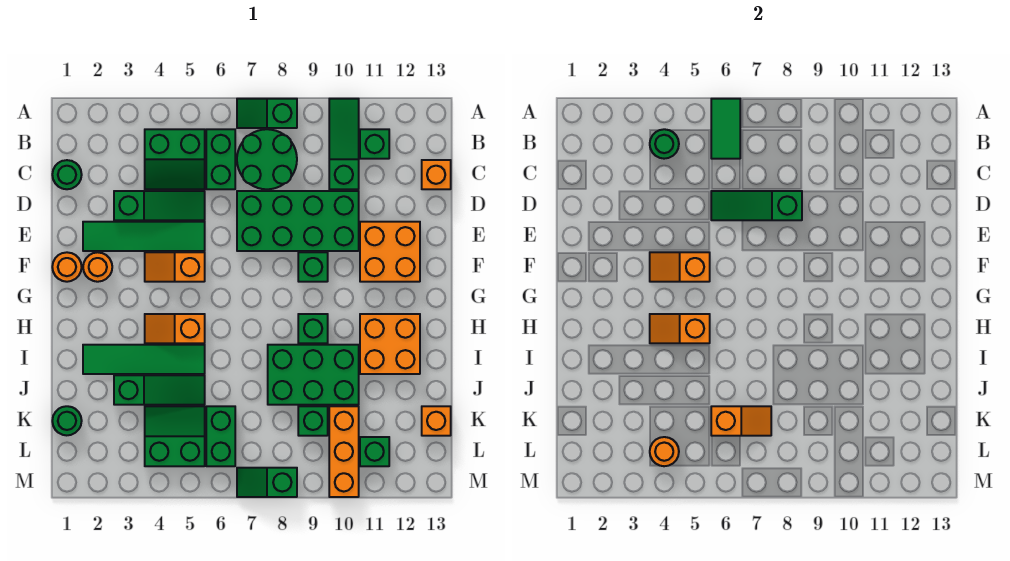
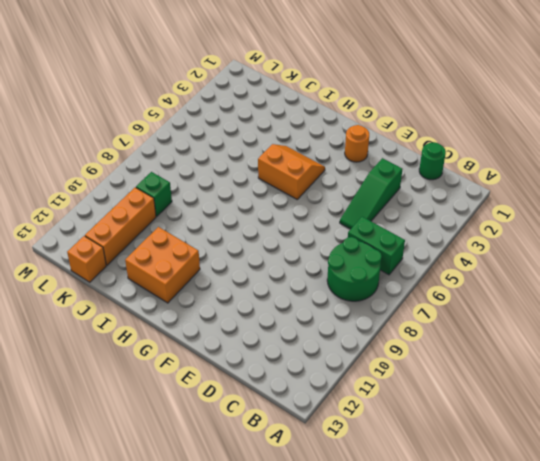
orange 2x2 slope [258,144,325,199] -> orange 1x2 slope [145,314,205,343]
orange 1x3 brick [85,187,156,265] -> orange 1x3 brick turned to [329,406,359,497]
none -> green 1x2 slope [237,99,297,128]
none -> green 1x3 slope [329,99,359,189]
none -> green 2x2 slope [145,129,205,189]
none -> green 1x1 brick [360,129,389,159]

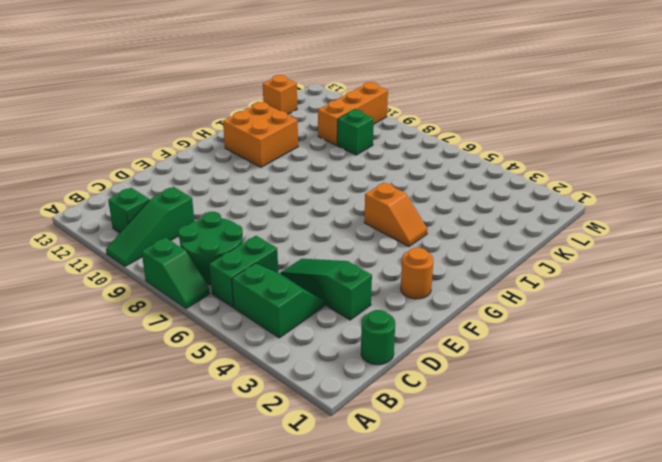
none -> orange 1x1 brick [422,160,451,189]
none -> green 2x4 brick [237,191,359,251]
none -> green 1x4 tile [83,222,205,251]
none -> orange 2x2 brick [360,222,420,282]

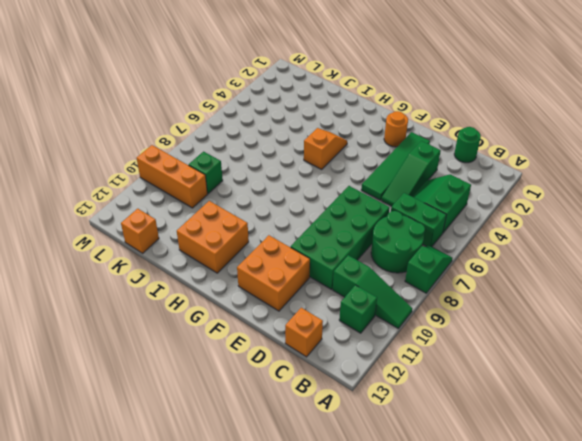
none -> orange 1x1 round brick [52,252,82,282]
none -> orange 1x2 slope [145,252,205,282]
none -> green 1x1 brick [298,252,328,282]
none -> green 1x1 brick [298,314,328,343]

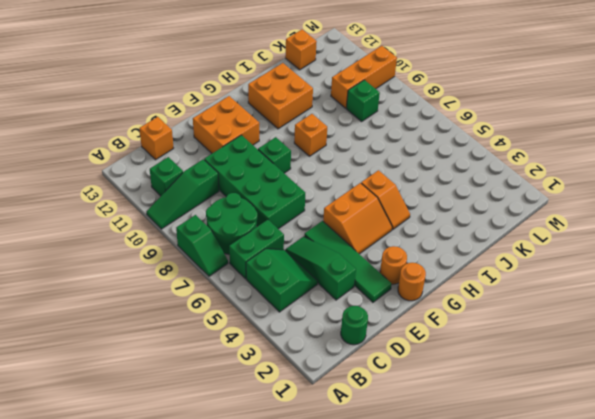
orange 2x2 slope [323,183,392,254] -> orange 1x2 slope [145,252,205,282]
orange 1x1 brick [294,114,327,156] -> green 1x1 brick [298,314,328,343]
none -> green 1x4 tile [83,345,205,374]
none -> green 2x3 brick [268,345,359,405]
none -> green 1x3 slope [114,375,205,405]
none -> green 1x1 round brick [52,406,82,435]

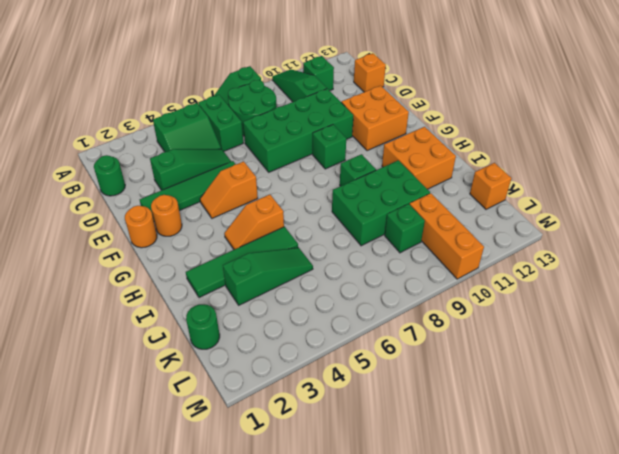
none -> green 2x2 slope [145,406,205,466]
none -> green 1x2 brick [206,406,235,466]
none -> green 1x1 brick [360,437,389,466]
none -> green 1x2 slope [237,468,297,497]

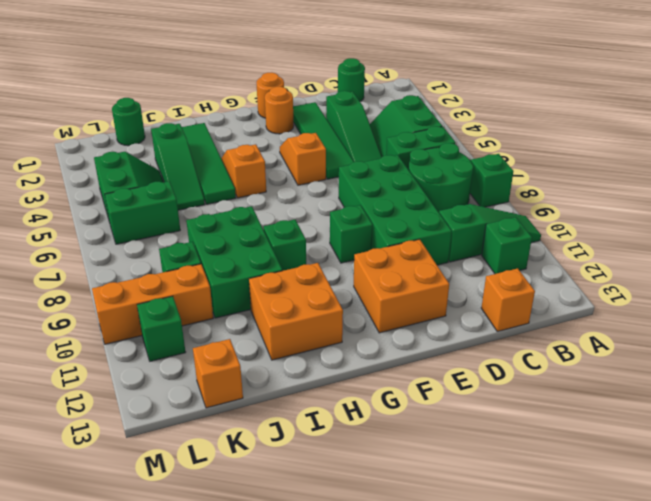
none -> green 1x2 slope [237,468,297,497]
none -> green 1x2 tile [711,99,740,159]
none -> green 1x1 round brick [650,129,679,159]
none -> green 1x3 slope [711,191,802,220]

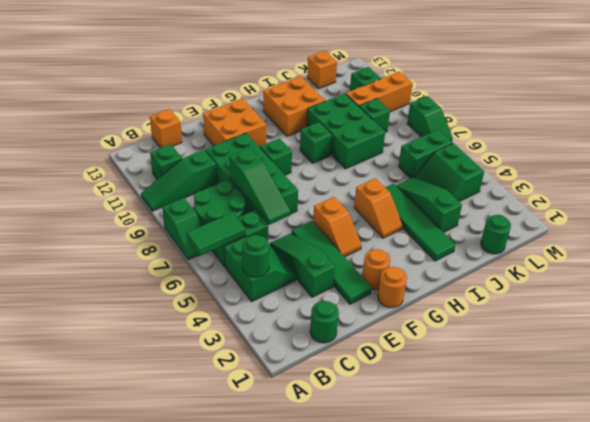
none -> orange 1x2 slope [650,252,710,282]
none -> orange 1x2 slope [650,314,710,343]
none -> orange 1x2 slope [711,406,771,436]
none -> orange 1x1 round brick [650,437,679,466]

